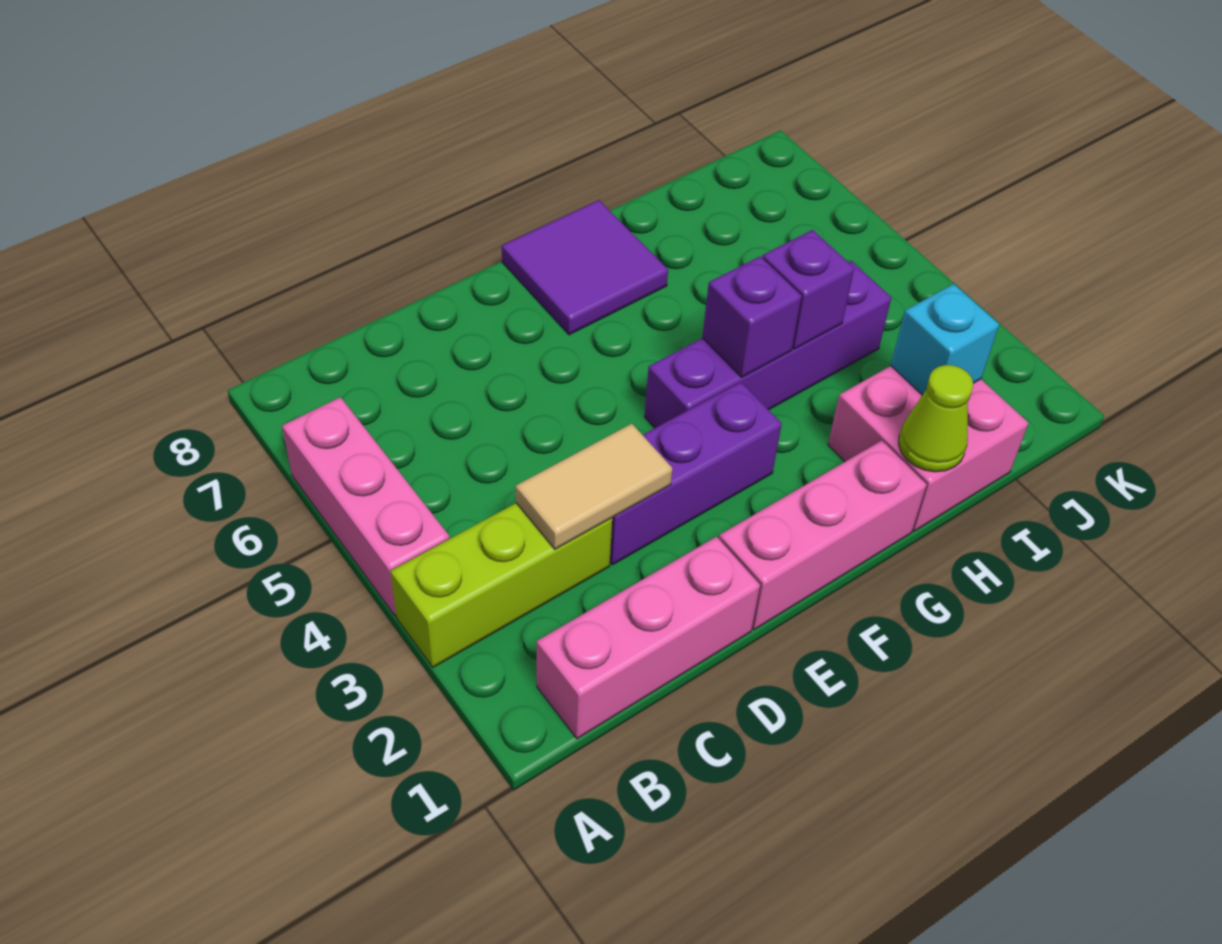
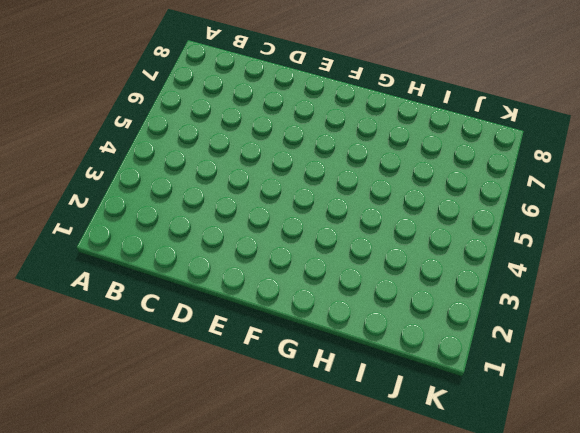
none -> lime 1x3 brick [390,503,612,667]
none -> pink 1x3 brick [282,397,450,616]
none -> pink 1x3 brick [537,537,760,739]

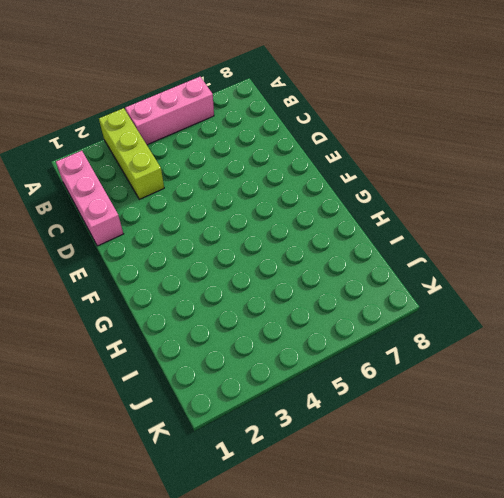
none -> purple 1x3 brick [610,382,782,565]
none -> pink 1x3 brick [719,441,927,630]
none -> purple 1x4 brick [645,261,891,428]

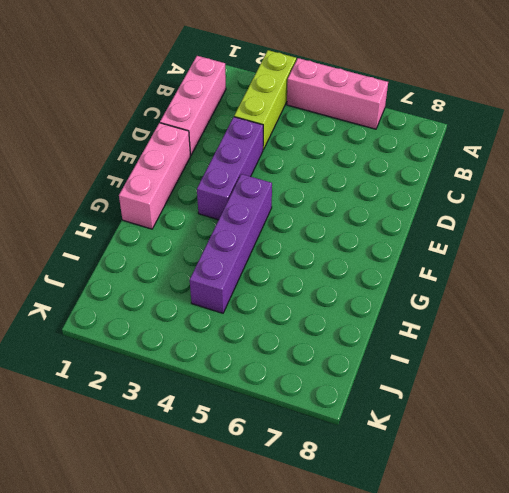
none -> purple 2x2 tile [502,200,668,335]
none -> pink 2x2 brick [828,366,1029,531]
none -> tan 1x2 tile [516,424,672,549]

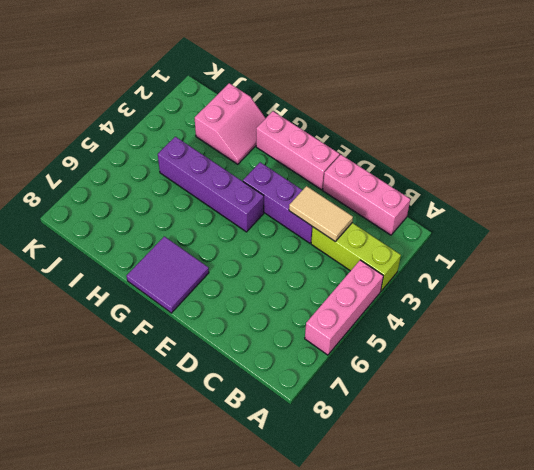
pink 2x2 slope [195,83,266,164] -> pink 2x2 brick [828,366,1029,531]
none -> purple 1x1 brick [702,256,801,377]
none -> lime 1x1 cone [898,365,973,472]
none -> purple 1x1 brick [762,230,854,349]

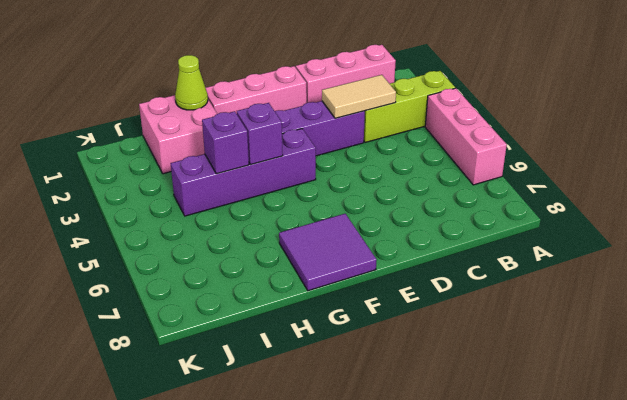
none -> cyan 1x1 brick [891,284,999,395]

